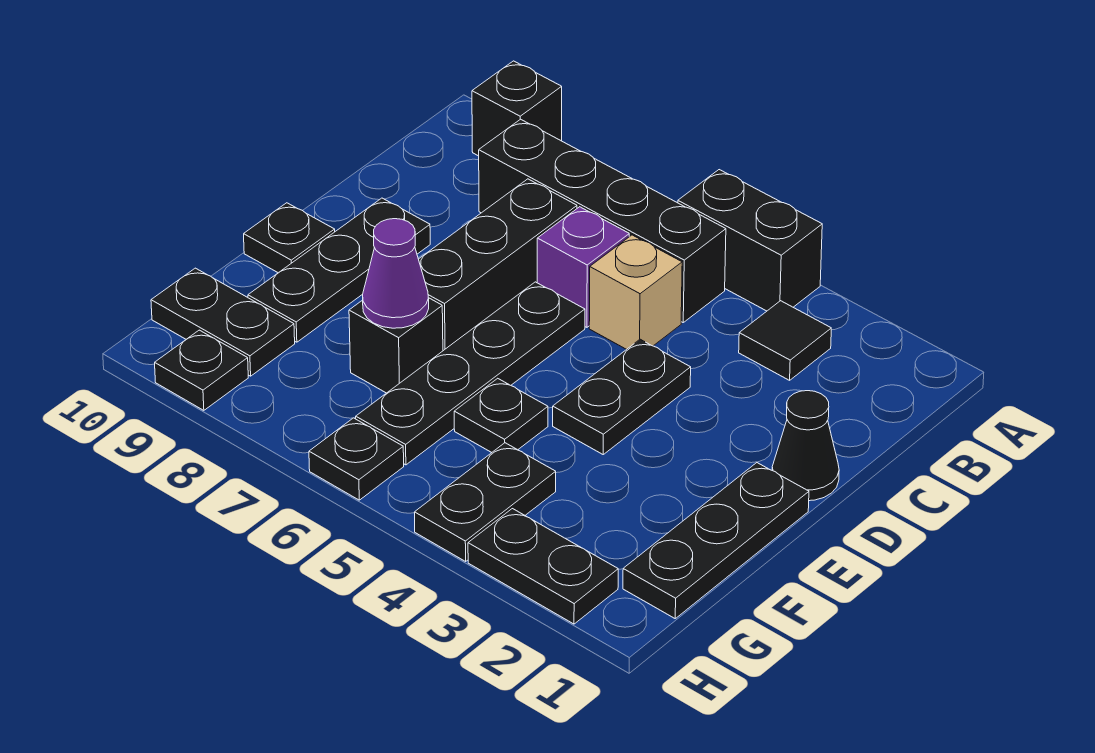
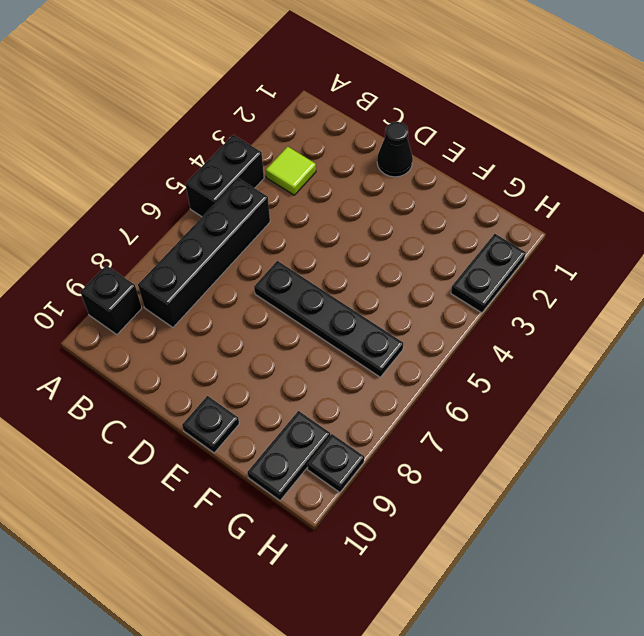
lime 1x1 tile [266,147,316,195] -> black 1x1 tile [739,301,831,380]
none -> tan 1x1 brick [589,235,682,349]
none -> purple 1x1 brick [537,207,629,327]
none -> black 1x3 brick [419,179,577,351]

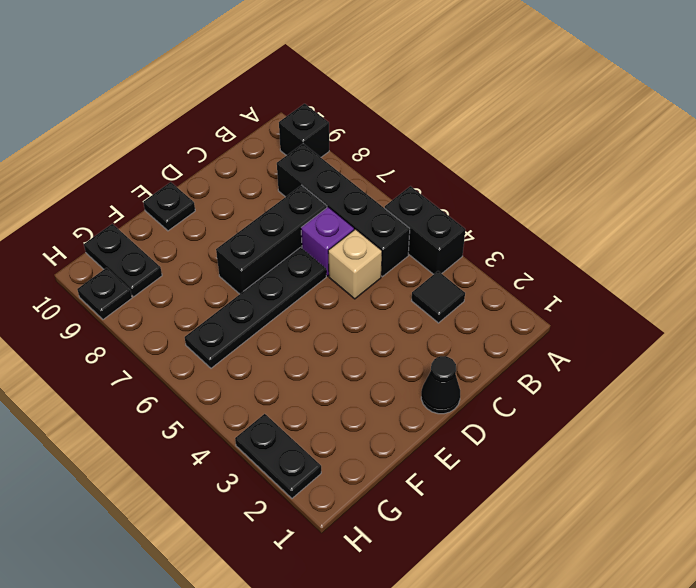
none -> black 1x2 plate [553,339,691,454]
none -> black 1x3 plate [248,198,430,342]
none -> black 1x3 plate [623,463,809,618]

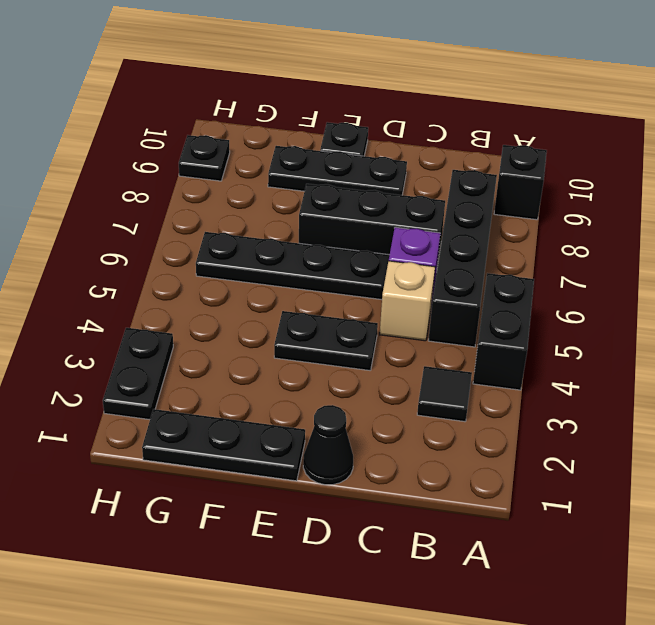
none -> black 1x1 plate [454,378,548,452]
none -> black 1x1 brick [349,298,443,393]
none -> black 1x2 plate [415,443,556,561]

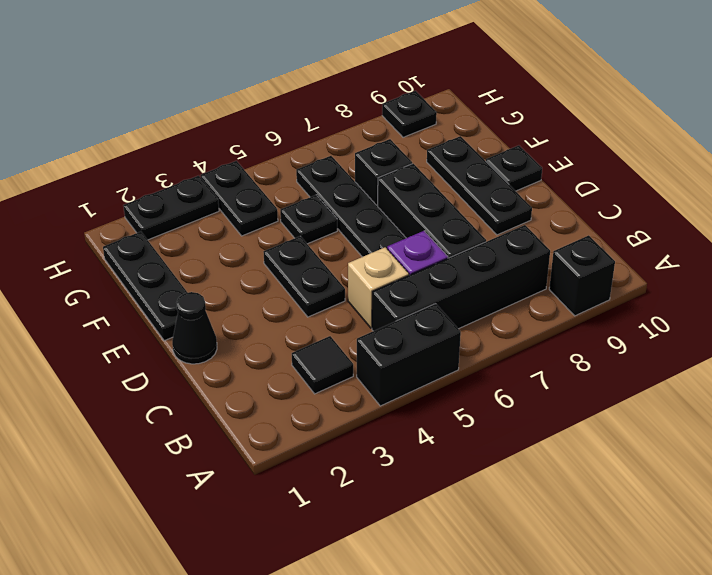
none -> black 1x2 plate [151,268,295,376]
none -> black 1x1 plate [309,418,404,500]
none -> purple 1x1 cone [363,219,429,328]

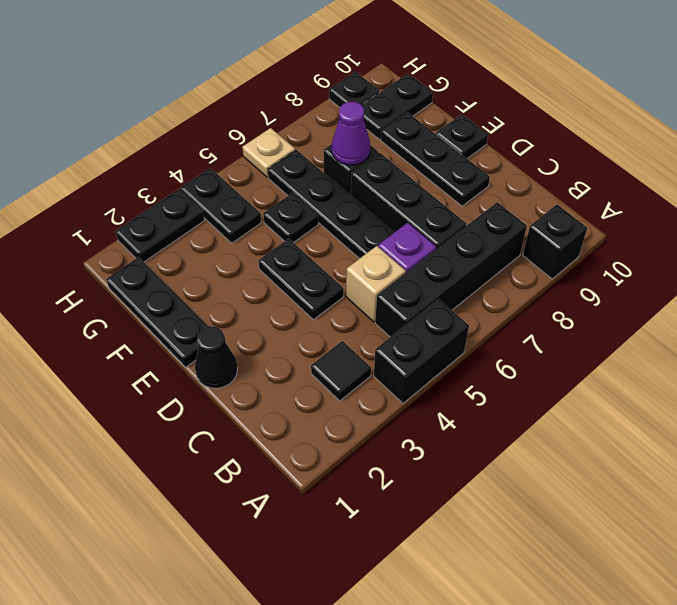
tan 1x1 plate [242,128,295,177] -> black 1x1 plate [309,418,404,500]

